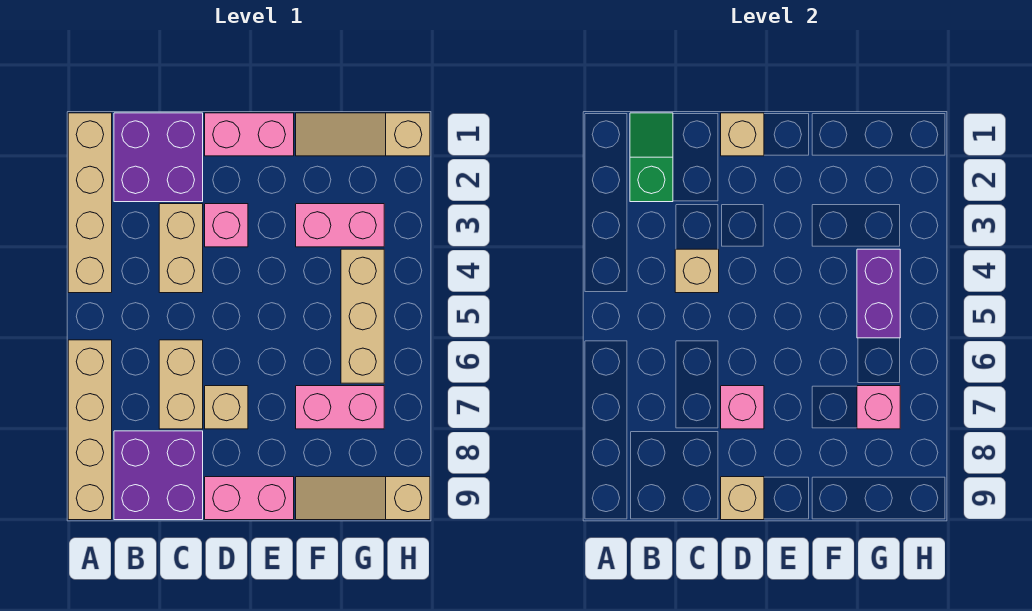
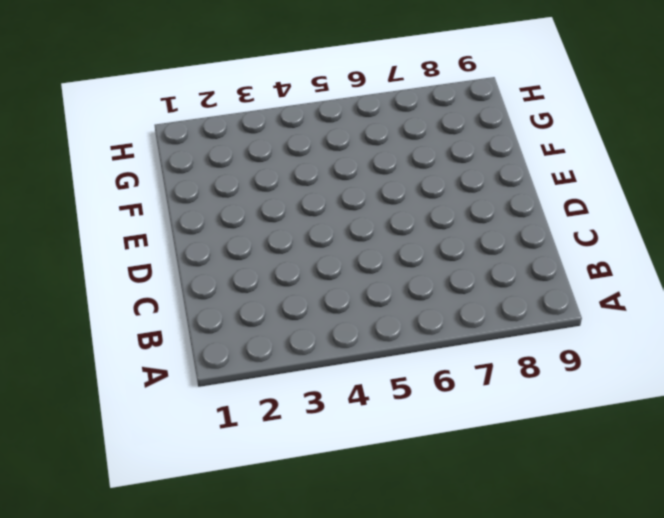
none -> tan 1x4 brick [68,113,112,293]
none -> tan 1x4 brick [68,340,112,520]
none -> purple 2x2 brick [114,113,203,202]

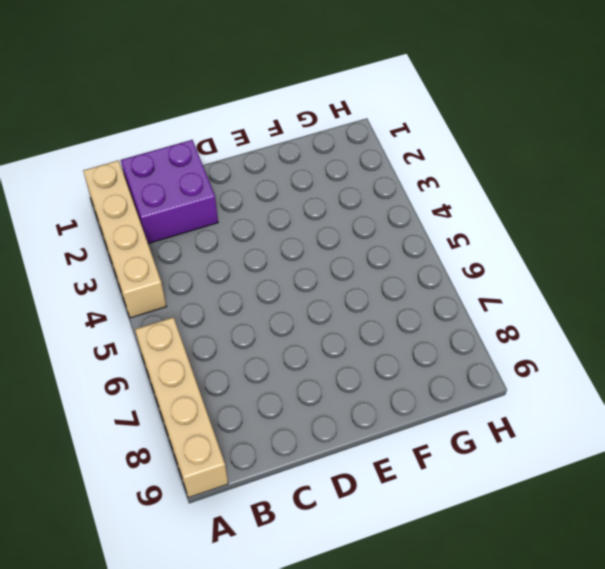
none -> purple 2x2 brick [114,431,203,520]
none -> tan 1x2 brick [159,204,203,293]
none -> tan 1x2 brick [159,340,203,429]

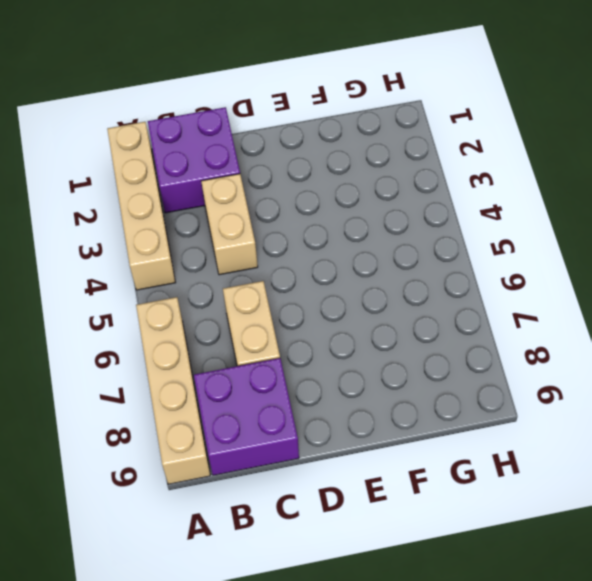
none -> pink 1x2 brick [205,113,294,156]
none -> pink 1x1 brick [205,204,248,247]
none -> tan 1x1 brick [205,386,248,429]

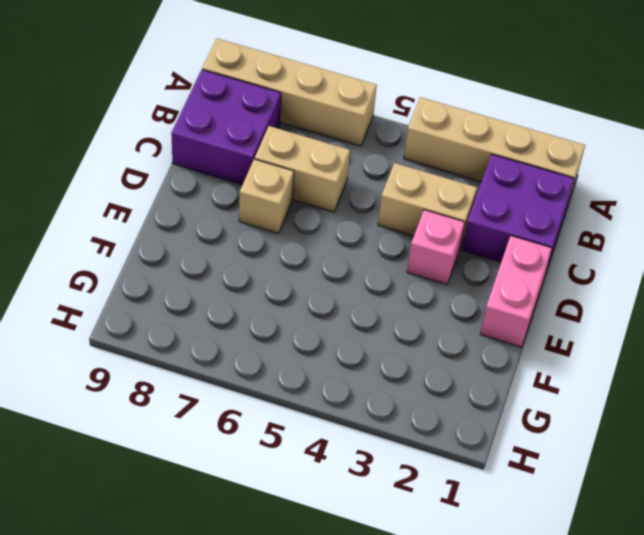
none -> pink 1x2 brick [205,477,294,520]
none -> tan 1x3 slope [296,113,430,156]
none -> pink 1x2 brick [296,204,384,247]

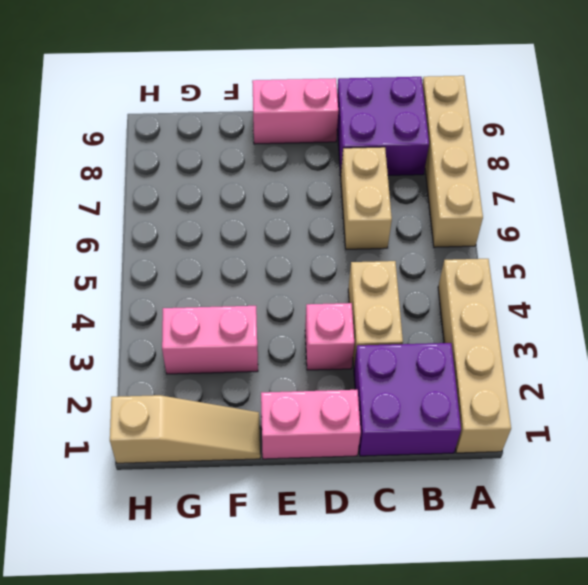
none -> tan 1x1 brick [205,386,248,429]
none -> pink 1x2 brick [296,386,384,429]
none -> tan 1x3 slope [296,477,430,520]

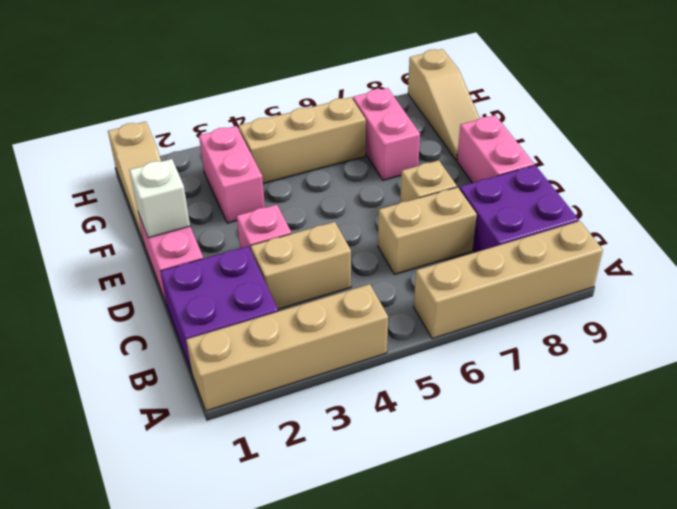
white 1x1 brick [129,159,190,238] -> none
none -> green 1x2 slope [630,113,673,202]
none -> tan 1x1 brick [675,249,719,293]
none -> tan 1x1 brick [721,113,764,156]

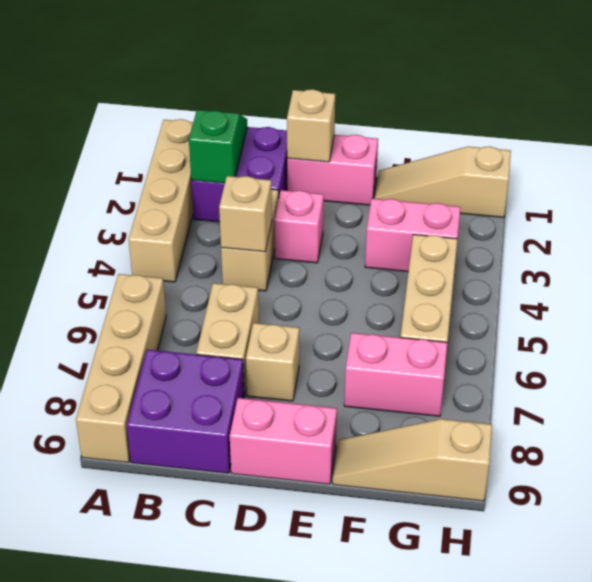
none -> pink 1x1 brick [721,386,764,429]
none -> tan 1x1 brick [721,477,764,520]
none -> purple 1x2 brick [857,249,900,338]

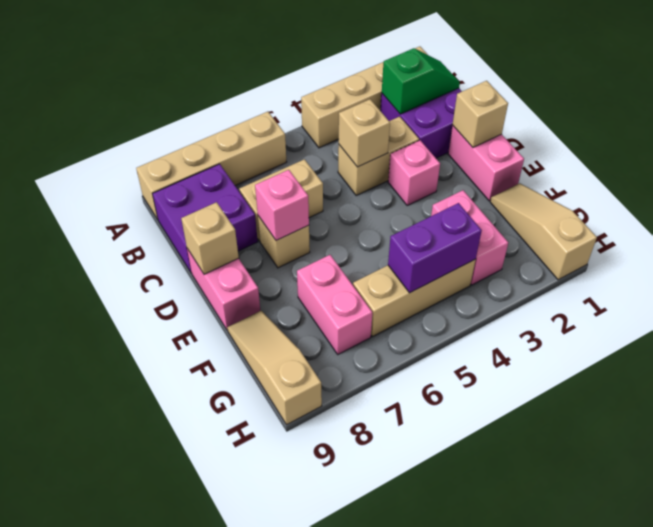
none -> pink 1x1 brick [857,386,900,429]

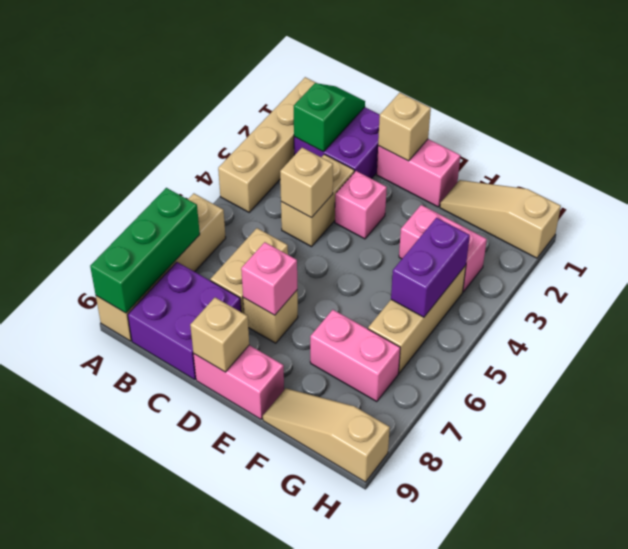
green 1x3 brick [90,188,200,313] -> none
none -> pink 1x1 brick [857,386,900,429]

